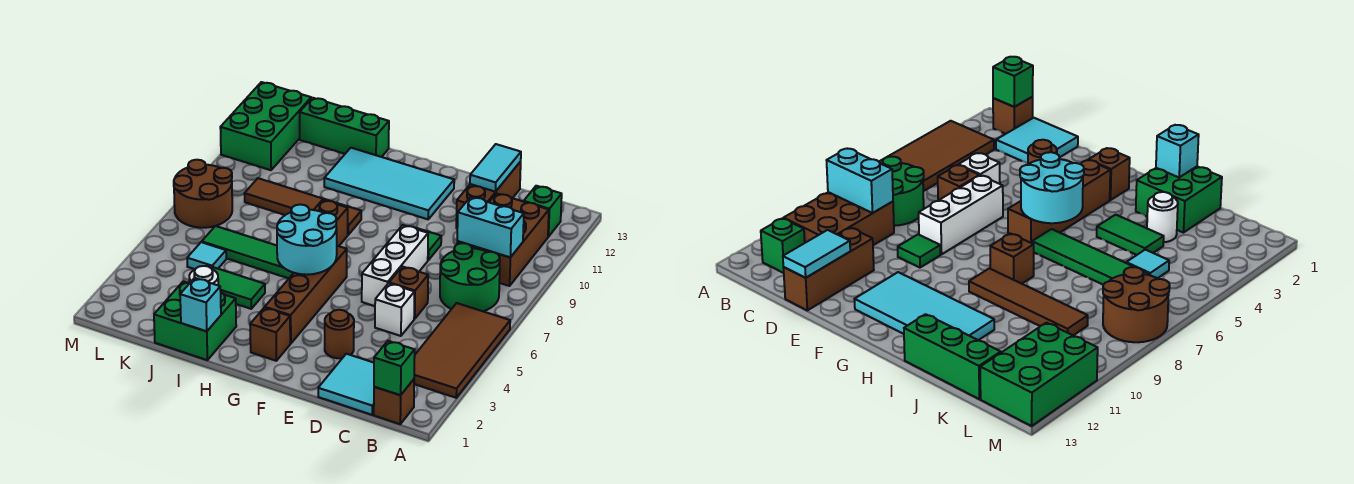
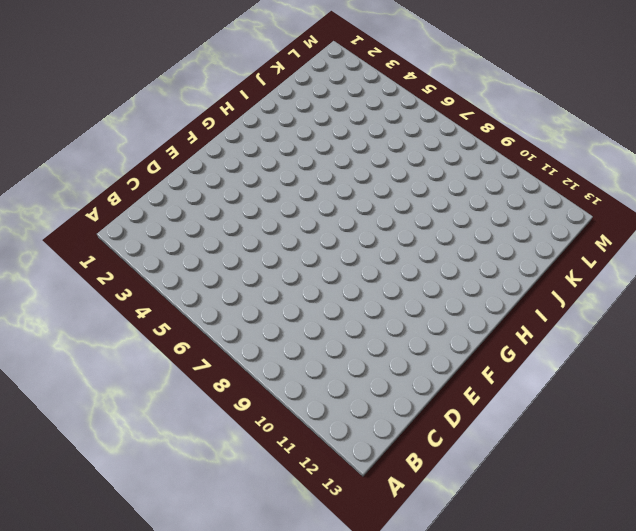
none -> brown 2x4 tile [414,303,510,398]
none -> brown 1x1 brick [374,379,414,424]
none -> green 2x2 round brick [440,243,500,311]
none -> brown 2x3 brick [457,193,549,286]

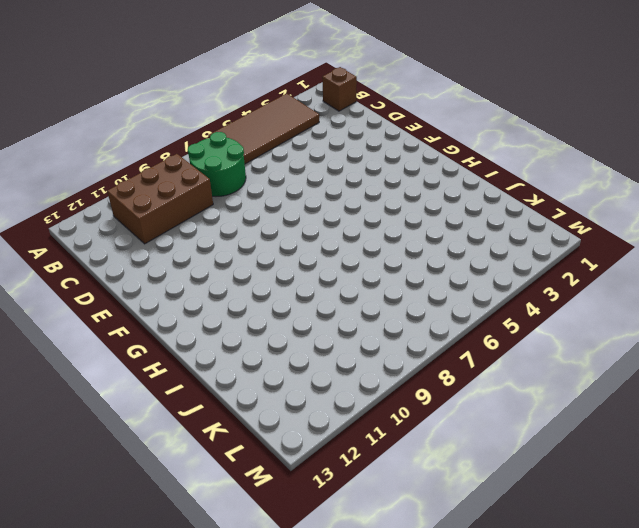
none -> green 1x1 brick [524,186,562,237]
none -> cyan 2x2 tile [318,354,374,415]
none -> white 1x1 brick [375,283,414,336]
none -> brown 1x1 brick [389,267,428,319]

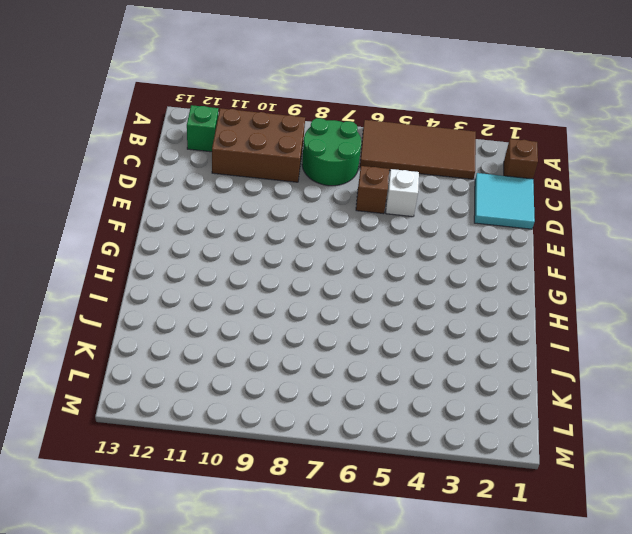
none -> brown 1x3 brick [456,162,521,228]
none -> brown 1x1 round brick [325,310,354,358]
none -> white 1x3 brick [362,225,428,306]
none -> green 1x1 tile [416,228,441,260]

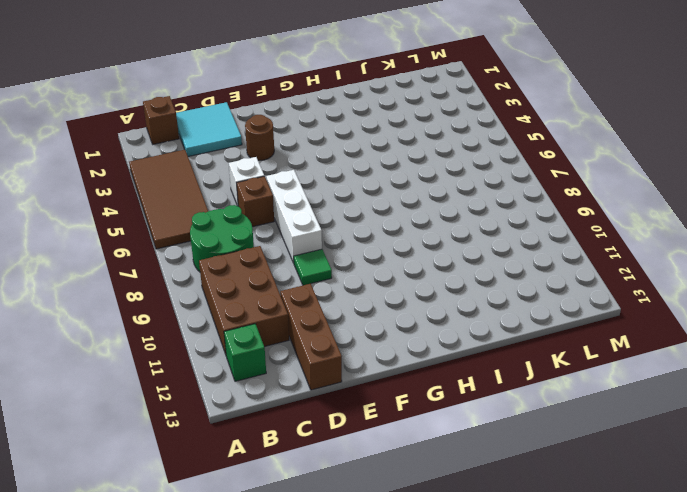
none -> cyan 2x4 tile [324,148,454,219]
none -> brown 1x1 brick [250,308,290,361]
none -> brown 1x4 brick [265,246,347,344]
none -> green 1x4 tile [202,226,293,279]

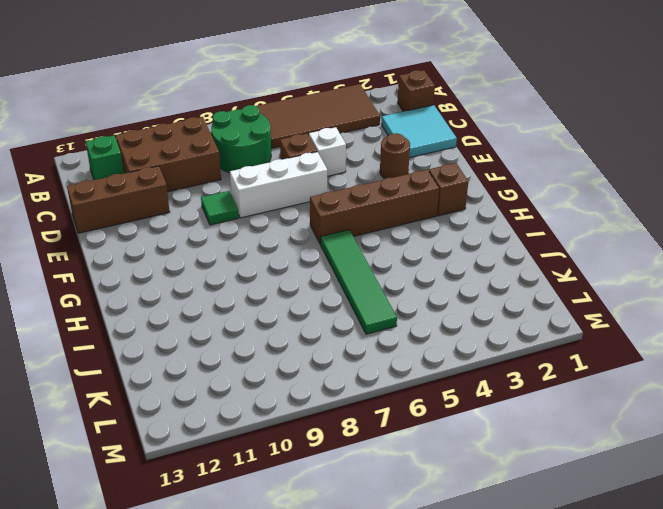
none -> cyan 2x4 tile [324,148,454,219]
none -> brown 1x1 brick [314,200,348,246]
none -> brown 1x4 tile [244,178,361,235]
none -> green 2x2 brick [154,281,236,360]

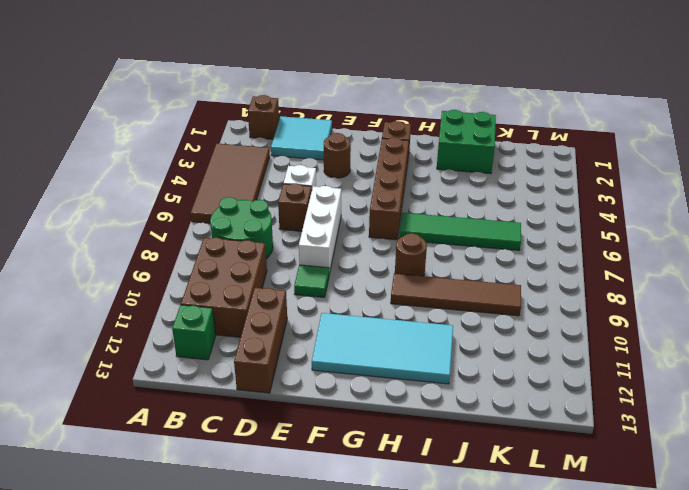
brown 1x1 round brick [395,233,427,276] -> brown 1x1 brick [314,200,348,246]
none -> green 1x2 tile [212,267,265,309]
none -> green 1x3 brick [300,98,389,157]
none -> white 1x1 round brick [189,266,218,285]
none -> cyan 1x1 tile [187,242,226,269]

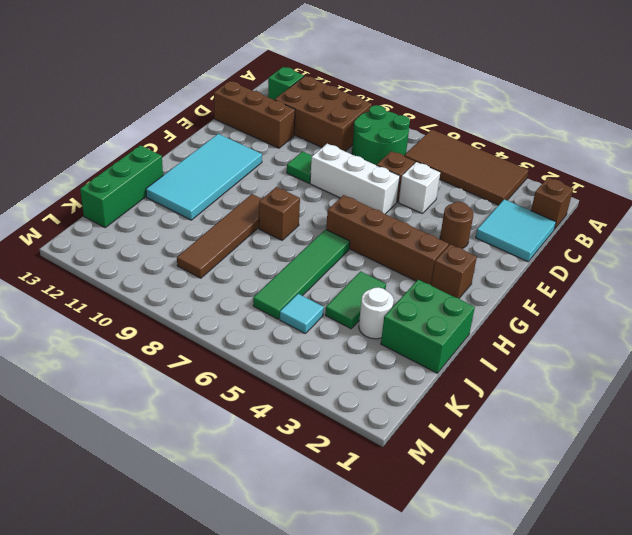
none -> brown 2x2 round brick [174,160,232,228]
none -> green 2x3 brick [220,82,311,170]
none -> green 1x1 brick [374,341,415,395]
none -> cyan 1x2 brick [457,197,524,257]

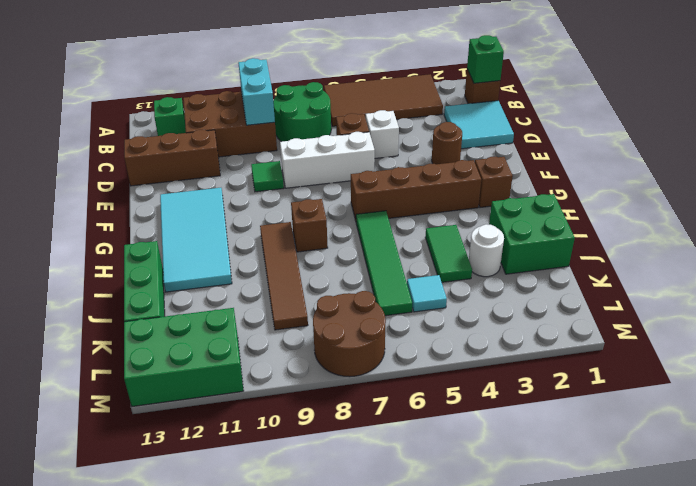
none -> cyan 1x2 tile [470,144,521,192]
none -> cyan 2x2 round brick [277,205,337,275]
none -> cyan 1x1 brick [180,278,221,331]

